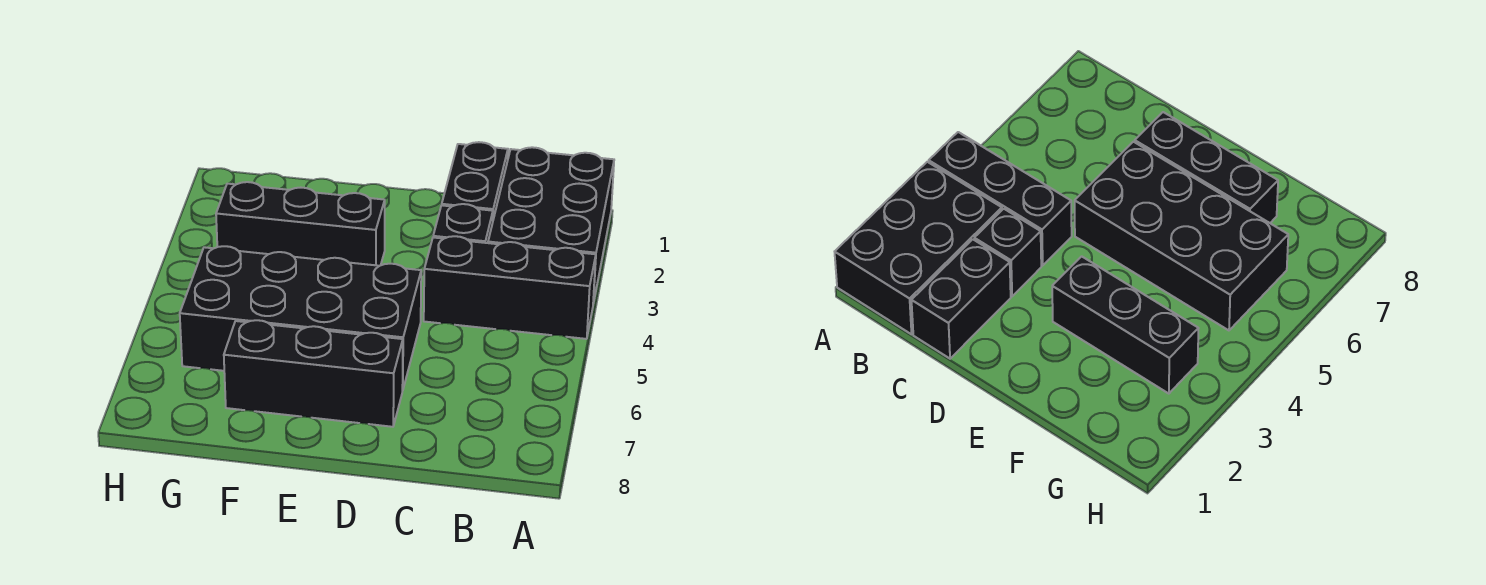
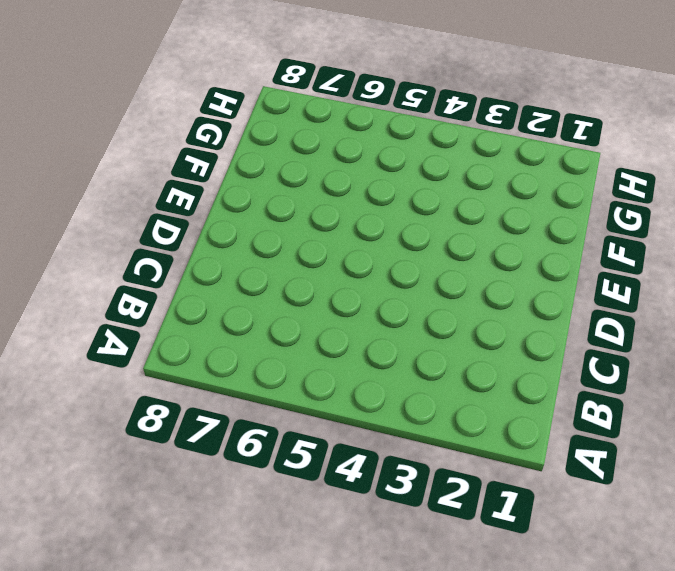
none -> black 2x3 brick [488,147,614,303]
none -> black 1x3 brick [424,236,596,339]

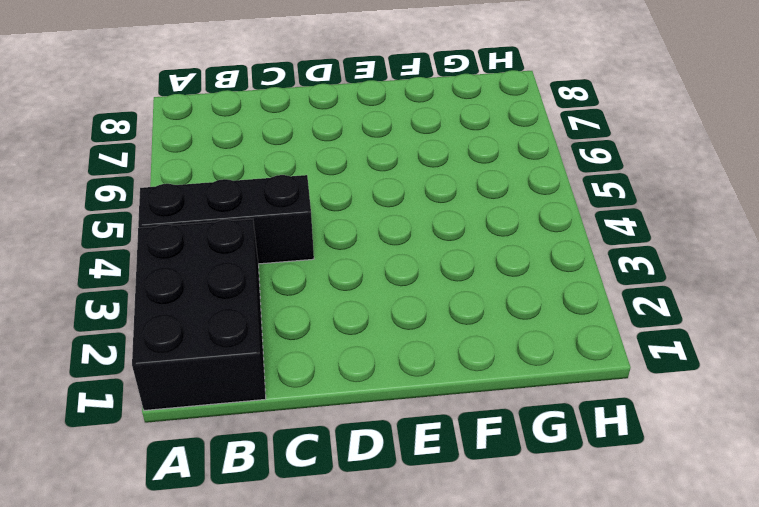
none -> black 1x2 brick [442,142,508,219]
none -> black 1x1 brick [433,204,493,243]

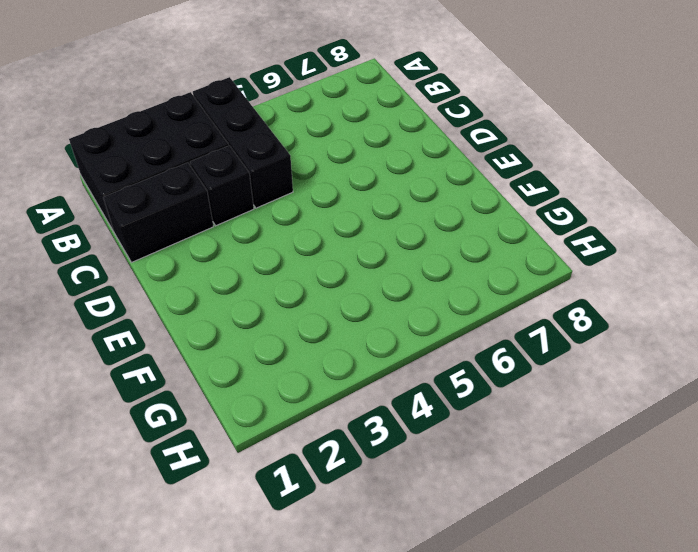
none -> black 2x4 brick [180,246,421,391]
none -> black 1x3 brick [224,320,403,427]

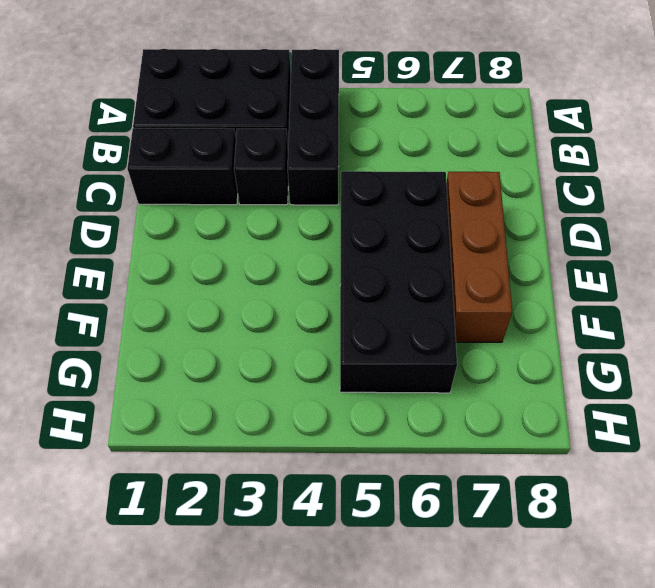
brown 1x3 brick [446,172,512,342] -> black 1x3 brick [224,320,403,427]
none -> black 1x3 brick [216,182,385,266]

